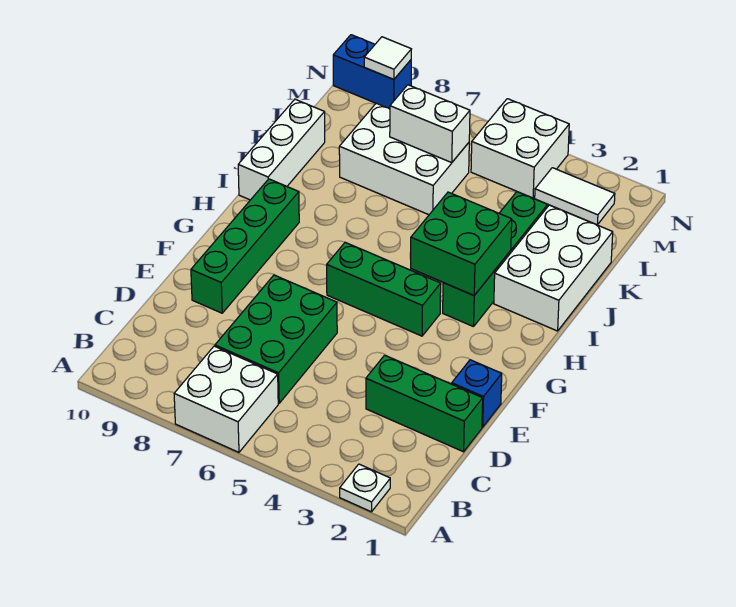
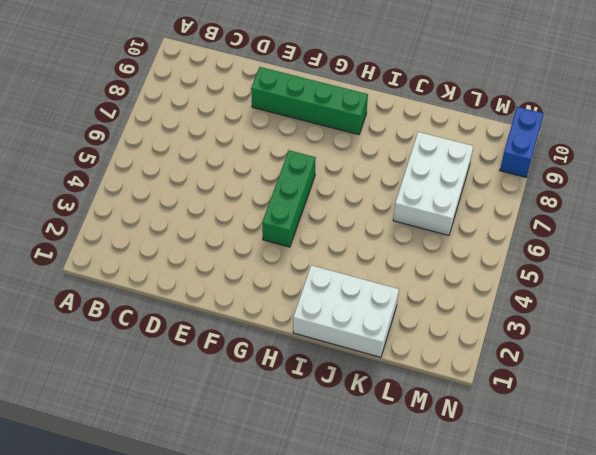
none -> white 1x1 plate [340,464,390,512]
none -> white 2x2 brick [174,346,278,452]
none -> green 2x3 brick [215,275,337,403]

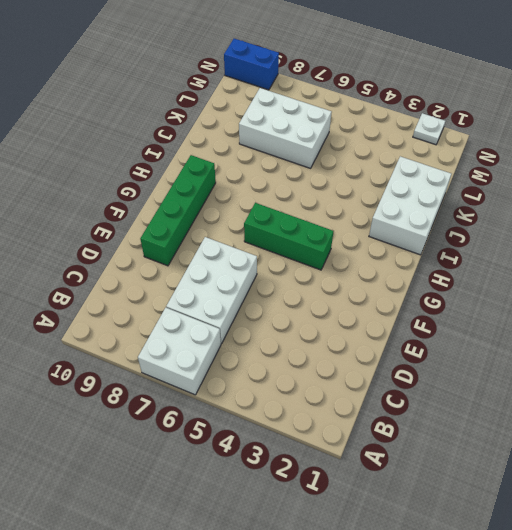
white 2x3 brick [166,237,257,344] -> green 2x3 brick [215,275,337,403]
white 1x1 plate [413,113,445,145] -> white 1x1 plate moved to [340,464,390,512]
none -> green 1x3 brick [366,355,483,452]
none -> blue 1x1 brick [452,360,502,427]
none -> green 1x4 brick [443,192,547,327]

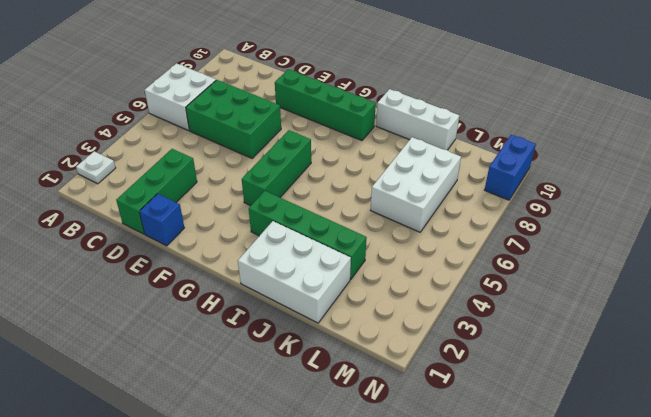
none -> white 1x2 tile [535,168,615,225]
none -> white 2x2 brick [471,99,569,198]
none -> green 2x2 brick [411,192,512,295]

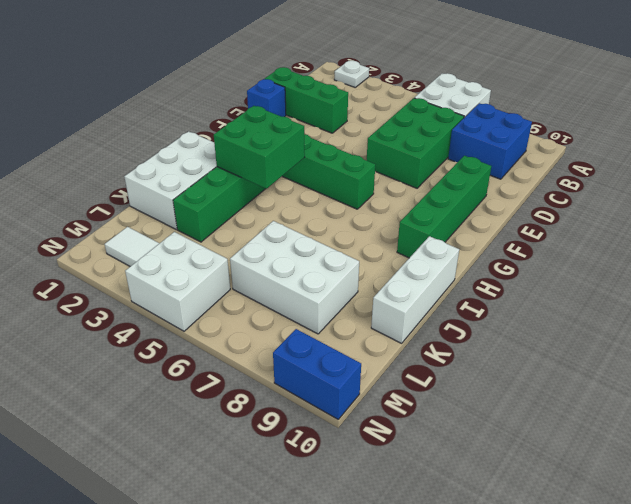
blue 2x2 brick [448,103,532,179] -> none
none -> white 1x2 brick [390,85,470,163]
none -> white 1x1 tile [364,37,411,79]

